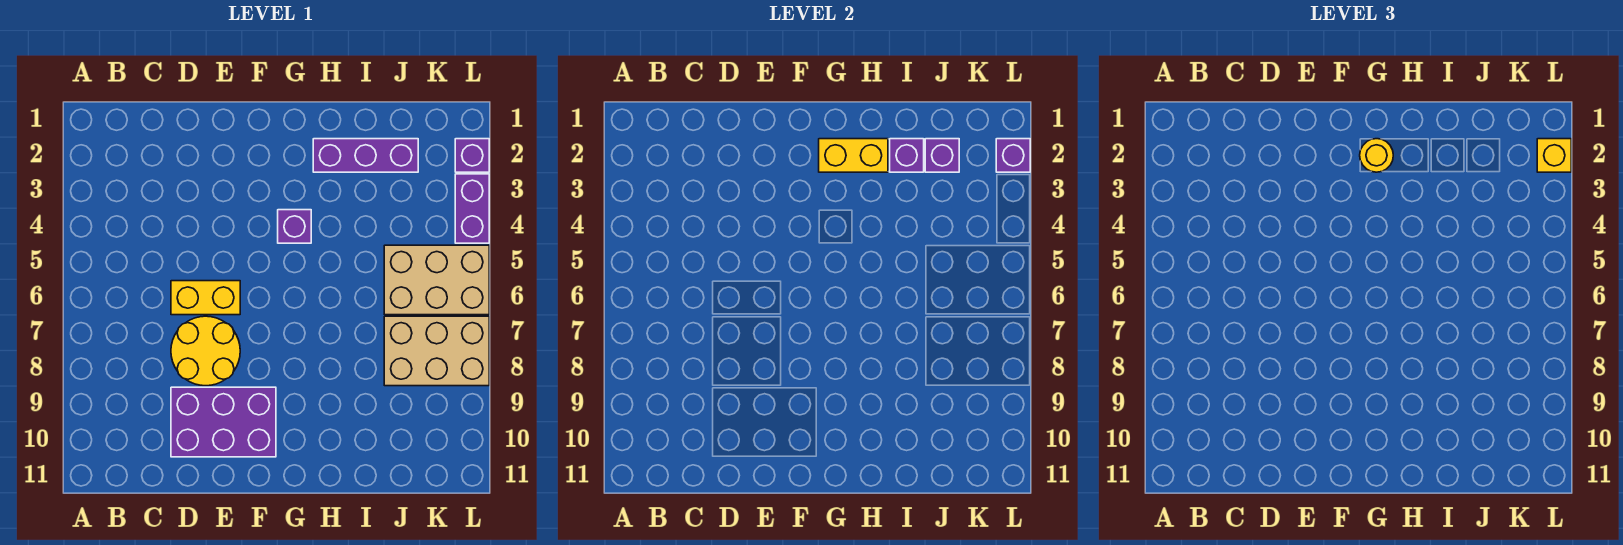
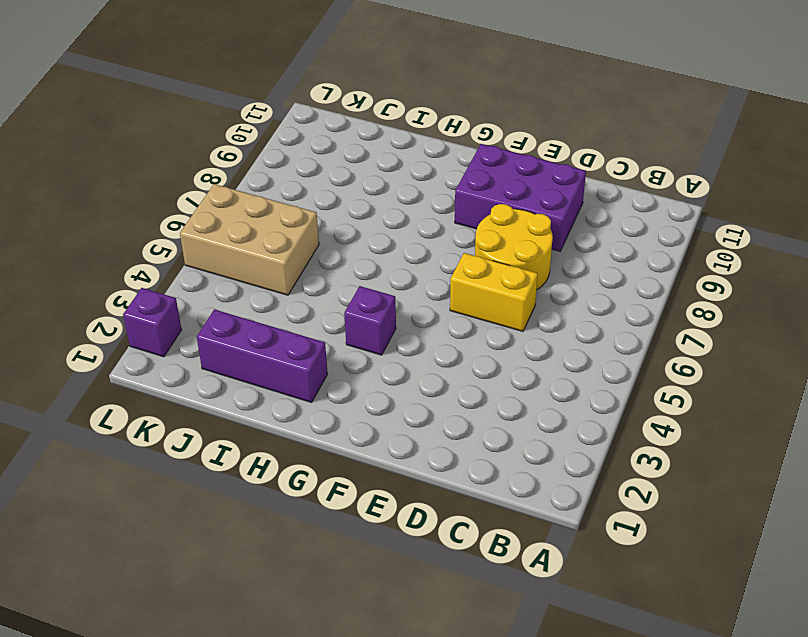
none -> tan 2x3 brick [384,316,489,386]
none -> purple 1x2 brick [455,174,489,243]
none -> yellow 1x2 brick [819,139,888,172]

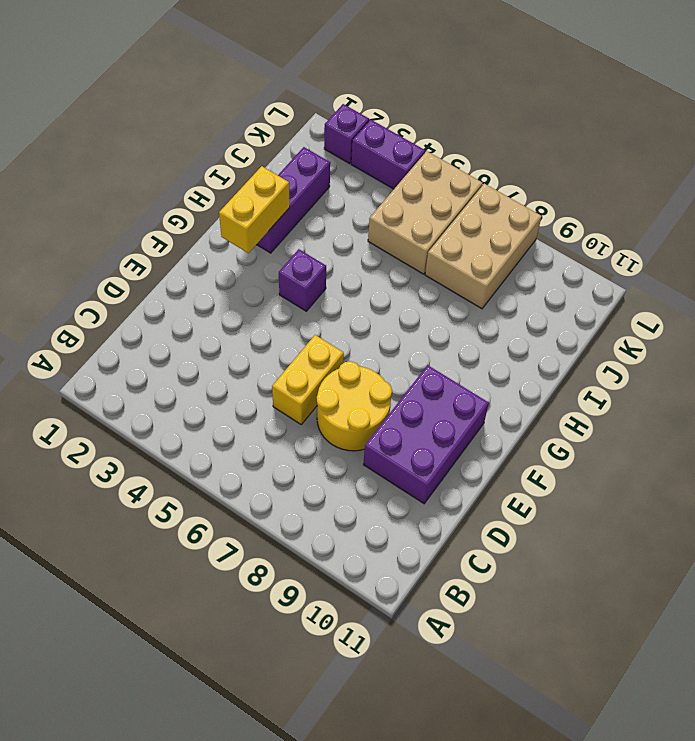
none -> purple 1x1 brick [890,139,924,172]
none -> purple 1x1 brick [925,139,959,172]
none -> purple 1x1 brick [996,139,1030,172]

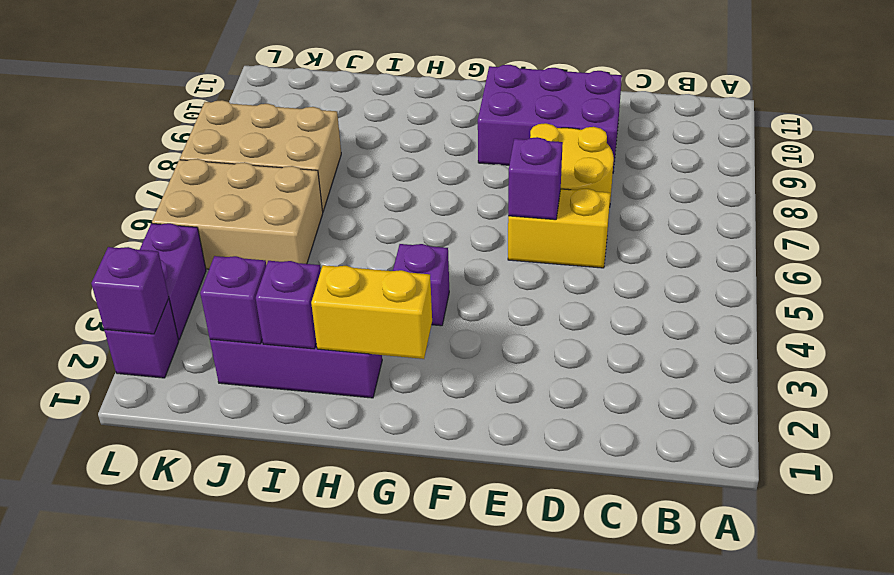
purple 1x1 brick [508,137,563,220] -> none
none -> yellow 1x1 round brick [1360,139,1393,172]
none -> yellow 1x1 brick [1537,139,1571,172]

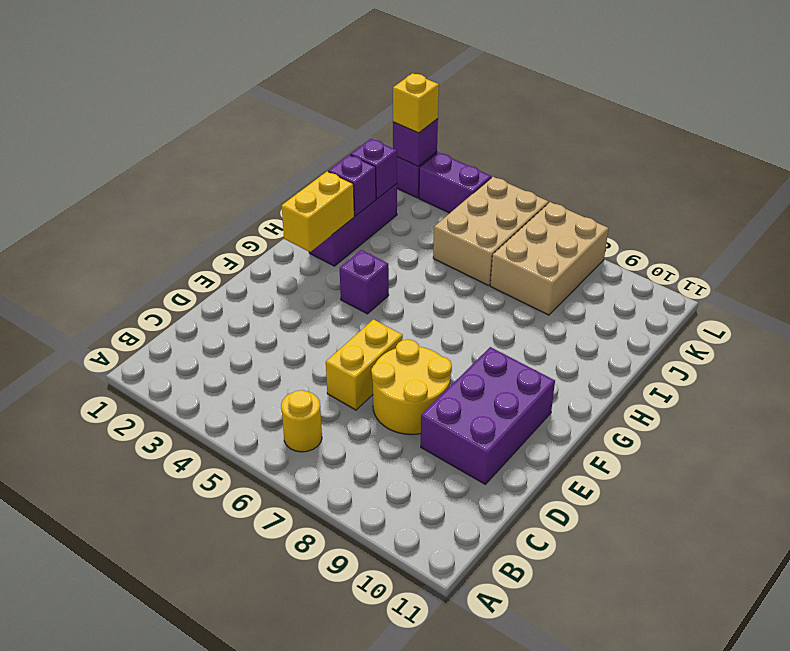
yellow 1x1 round brick [281,390,322,452] -> yellow 1x1 round brick moved to [1360,139,1393,172]

